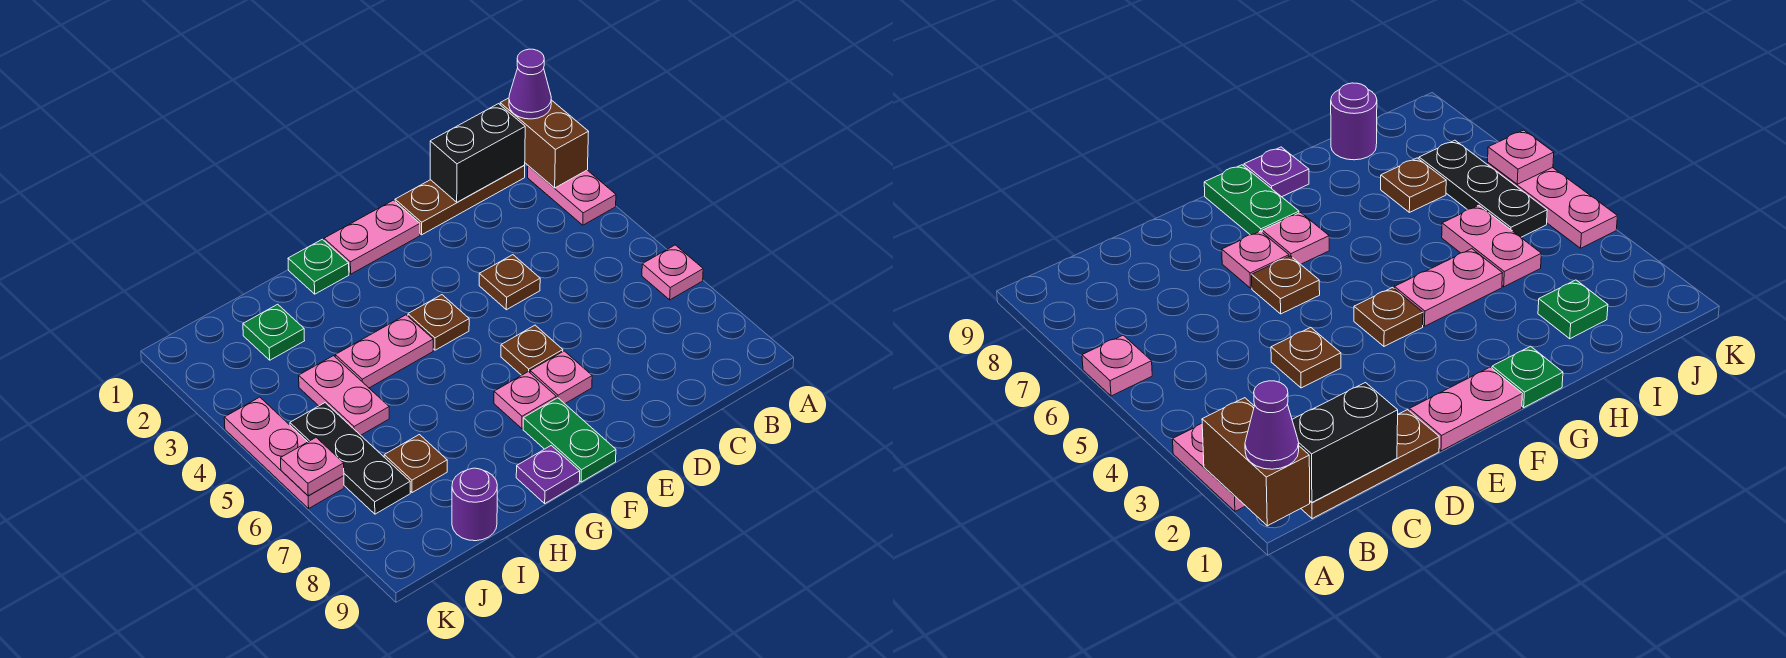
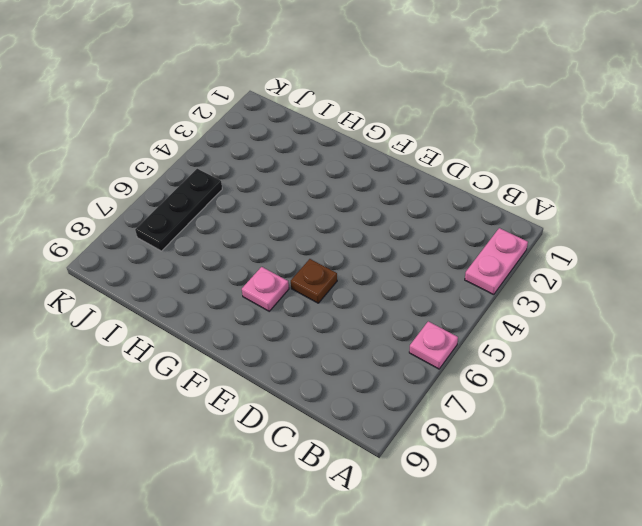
none -> brown 1x3 plate [395,165,525,235]
none -> brown 1x1 plate [479,255,540,310]
none -> pink 1x2 plate [324,200,420,274]

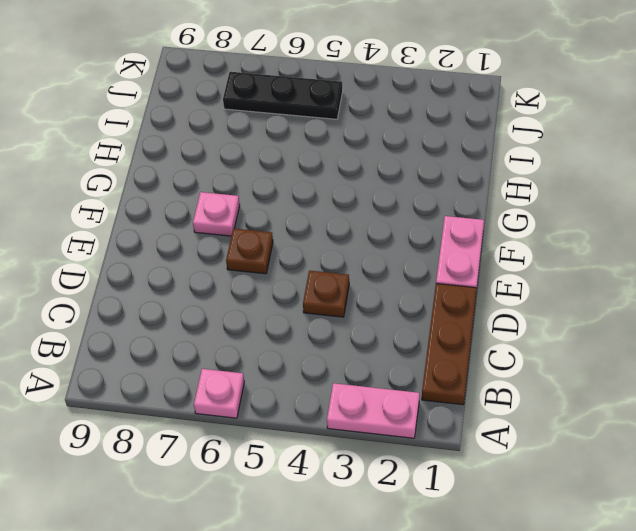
none -> pink 1x1 plate [530,351,592,404]
none -> brown 1x1 plate [408,295,469,350]
none -> green 1x2 plate [523,398,616,482]

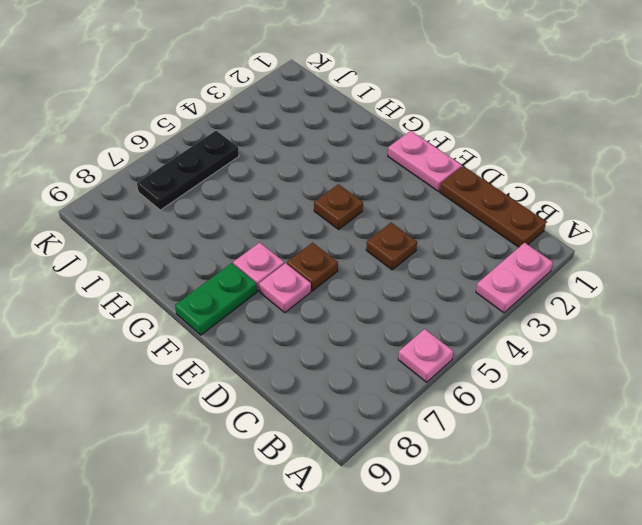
none -> green 1x1 plate [288,239,349,294]
none -> pink 1x2 plate [335,315,433,388]
none -> purple 1x1 plate [516,445,580,503]

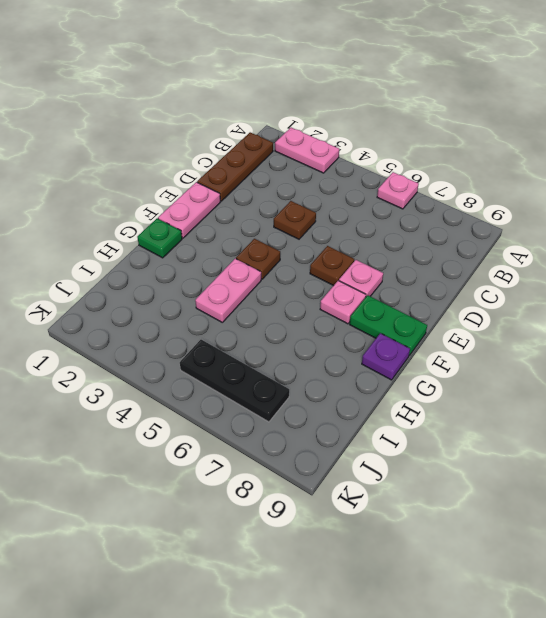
none -> green 1x1 plate [243,304,305,360]
none -> pink 1x2 plate [299,356,389,435]
none -> brown 1x1 plate [384,435,447,493]

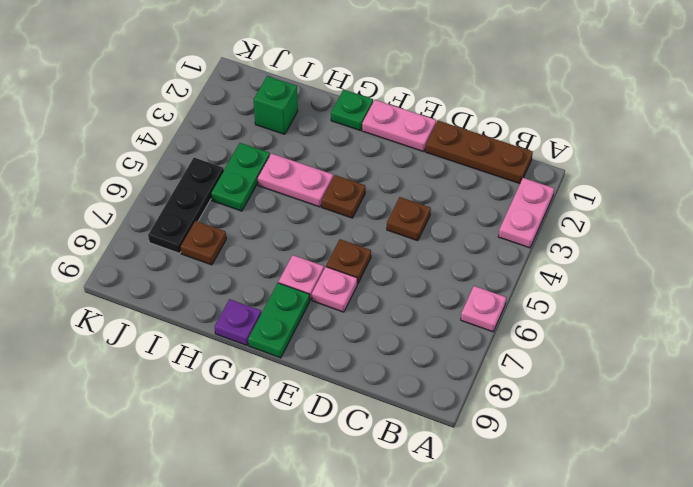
green 1x1 brick [254,76,298,134] -> green 1x1 plate [243,304,305,360]
green 1x2 plate [211,143,270,211] -> pink 1x2 plate [299,356,389,435]
none -> purple 1x1 round brick [452,468,497,541]
none -> pink 1x3 plate [224,397,344,508]
none -> brown 1x2 brick [500,98,589,188]

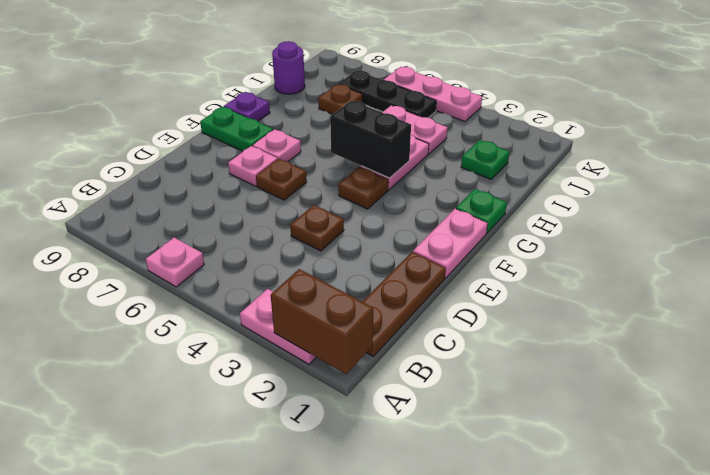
black 1x2 brick [330,101,411,178] -> black 1x2 brick turned to [430,104,525,202]
none -> pink 1x1 plate [281,438,344,496]
none -> purple 1x1 cone [509,49,551,119]

